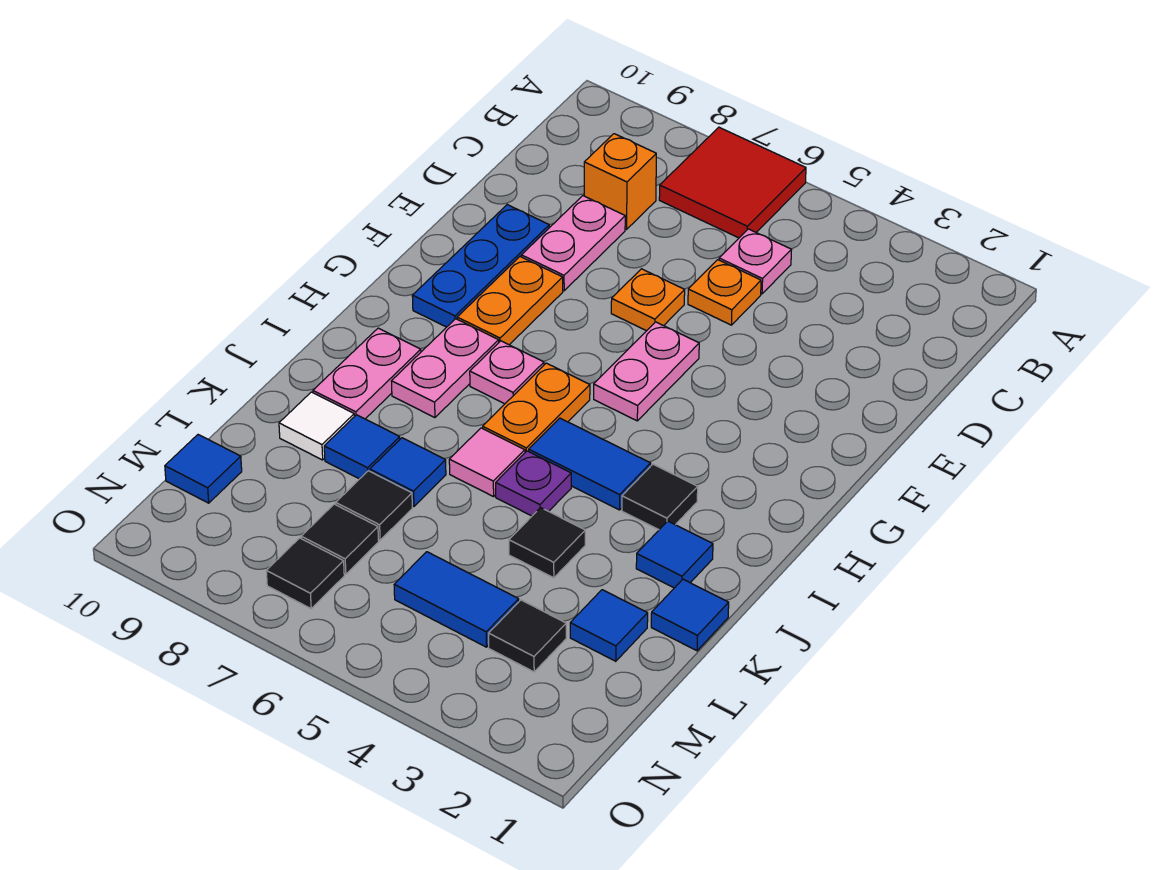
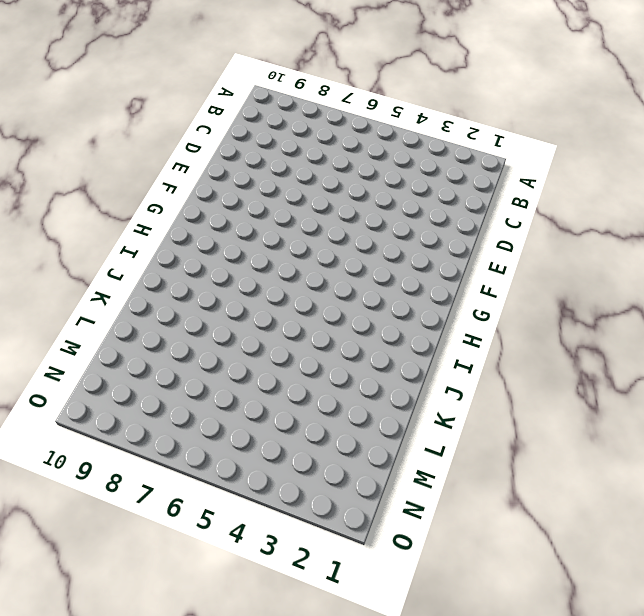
none -> red 2x2 tile [659,127,806,238]
none -> pink 1x1 plate [719,229,791,294]
none -> orange 1x1 brick [584,134,656,229]
none -> orange 1x1 plate [688,260,761,325]

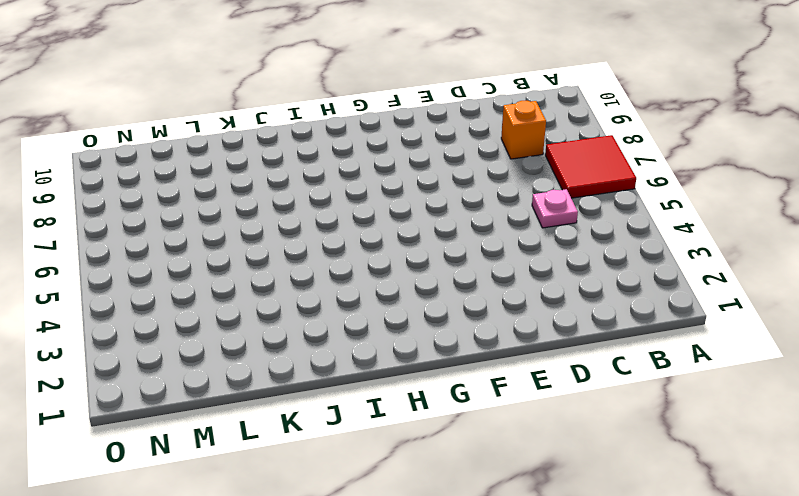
none -> orange 1x1 plate [688,260,761,325]
none -> pink 1x2 plate [521,196,625,291]
none -> orange 1x1 plate [611,269,685,331]
none -> blue 1x3 plate [412,205,549,327]

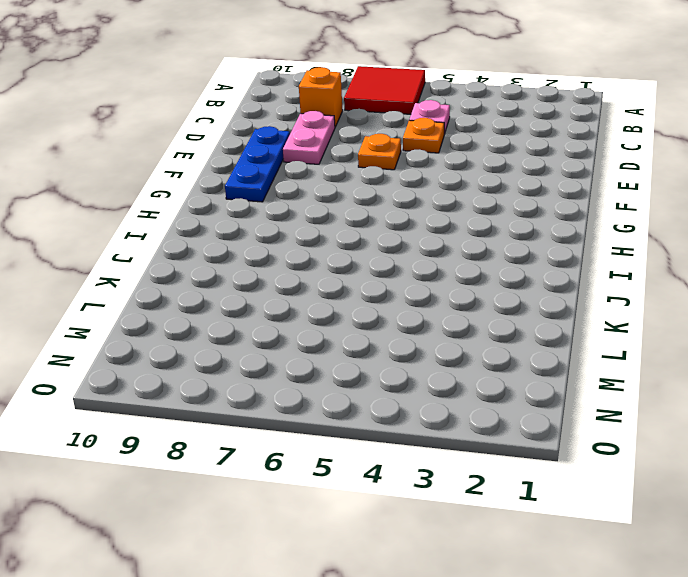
none -> pink 1x2 plate [594,322,699,421]
none -> orange 1x2 plate [457,257,563,345]
none -> orange 1x2 plate [483,363,590,452]
none -> pink 1x1 plate [470,341,544,404]

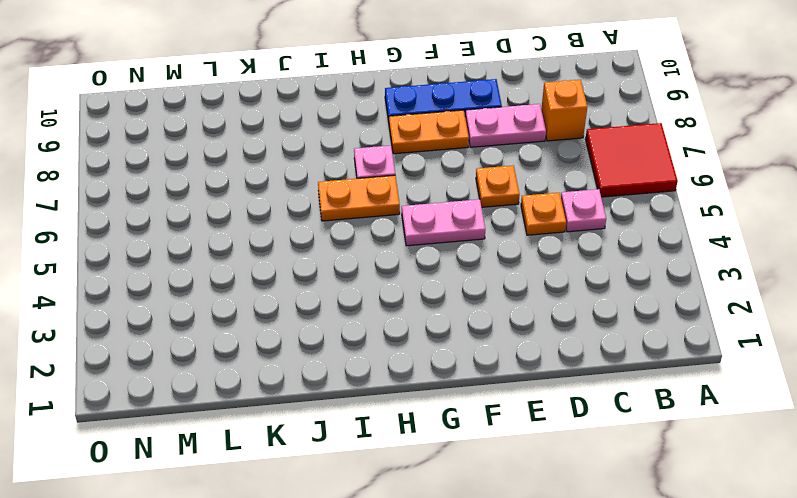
none -> pink 1x2 plate [391,319,499,418]
none -> black 1x1 tile [622,464,698,530]
none -> blue 1x2 tile [529,418,651,510]
none -> pink 1x2 plate [313,328,421,419]

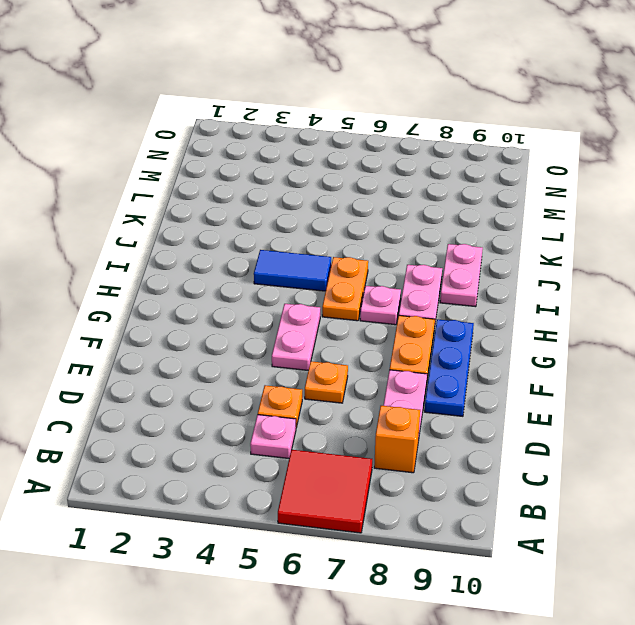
none -> black 1x1 tile [622,464,698,530]
none -> blue 1x1 tile [636,521,713,588]
none -> purple 1x1 plate [496,451,571,516]
none -> pink 1x1 tile [449,428,525,497]

